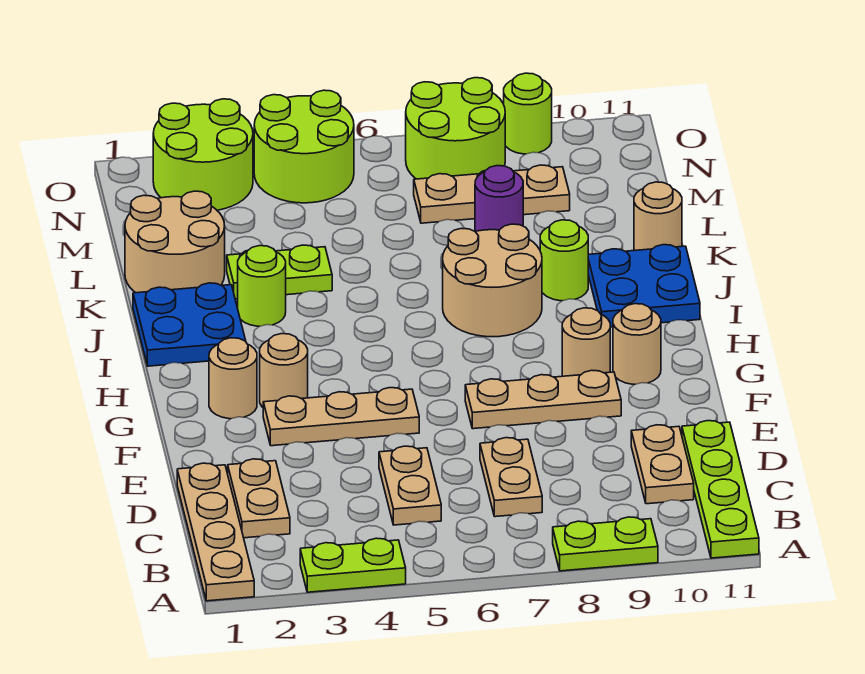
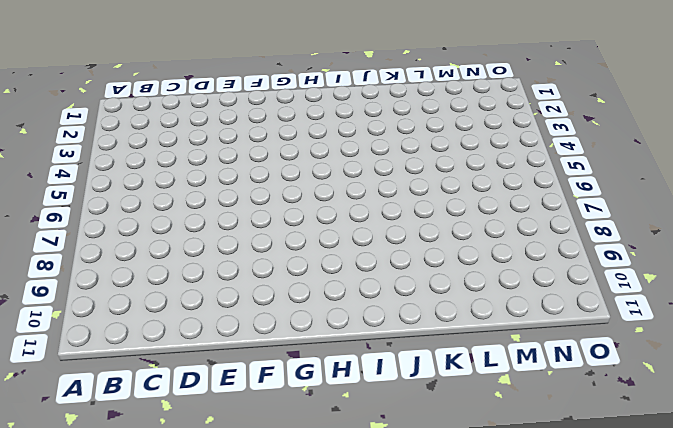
none -> tan 1x4 plate [177,463,254,601]
none -> lime 1x2 plate [300,538,406,592]
none -> lime 1x2 plate [553,517,658,571]

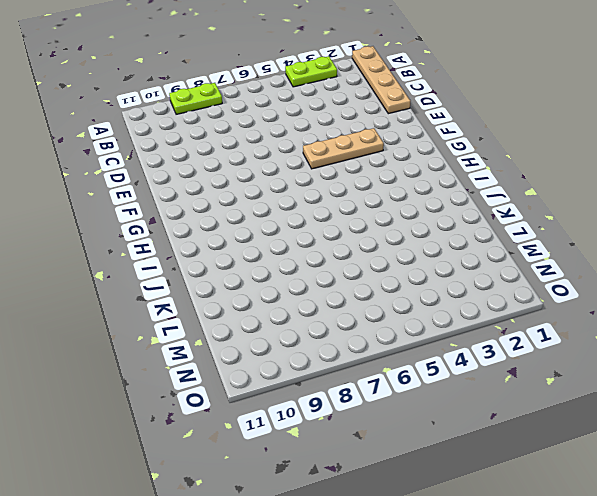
none -> lime 1x4 plate [682,421,759,558]
none -> tan 1x2 plate [228,459,290,538]
none -> tan 1x2 plate [379,446,441,525]

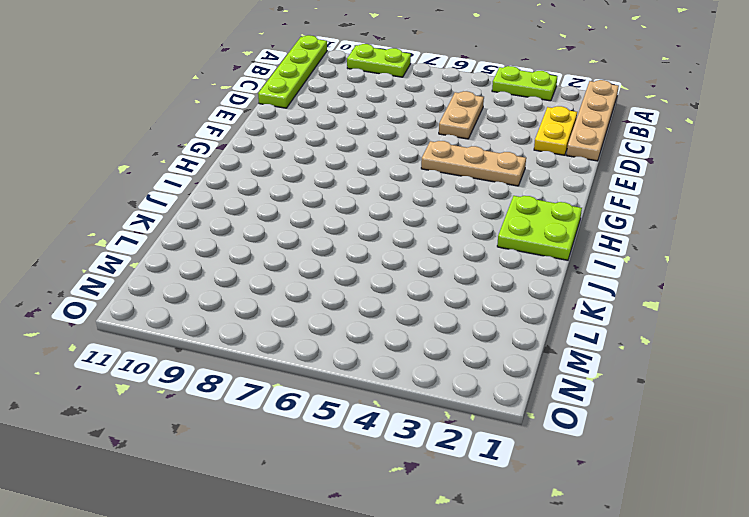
yellow 1x2 plate [534,106,577,155] -> tan 1x2 plate [228,459,290,538]
lime 2x2 plate [497,196,582,260] -> blue 2x2 plate [133,283,246,366]
none -> tan 1x2 plate [480,438,542,517]
none -> tan 1x2 plate [631,425,694,504]
none -> tan 1x3 plate [465,370,621,429]

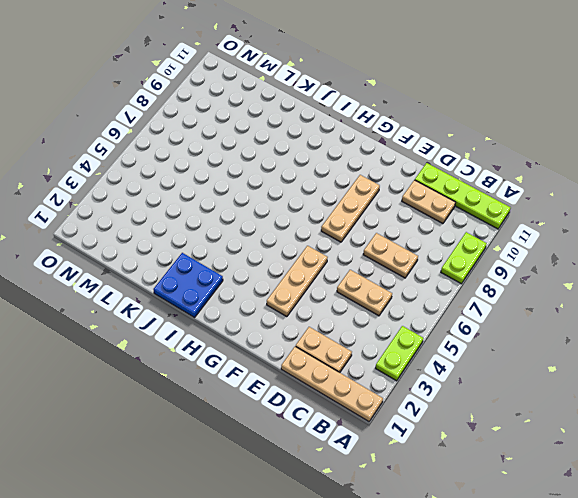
none -> tan 1x1 round brick [209,338,257,419]
none -> tan 1x1 round brick [260,334,308,407]
none -> tan 1x1 round brick [562,308,610,376]

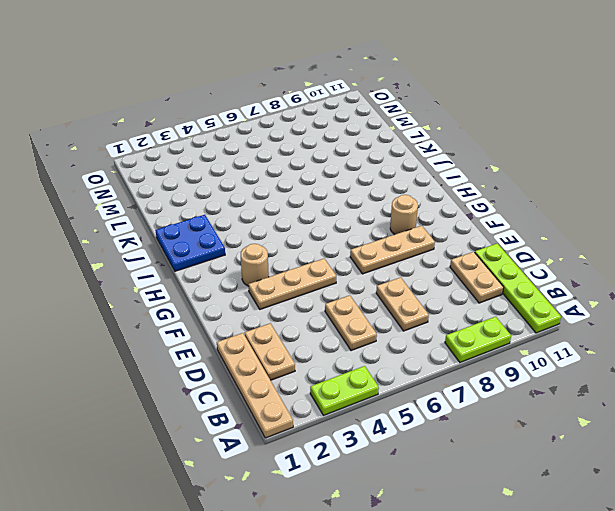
none -> tan 1x1 round brick [209,338,257,419]
none -> tan 1x1 round brick [613,304,661,384]
none -> tan 2x2 round brick [443,224,542,337]

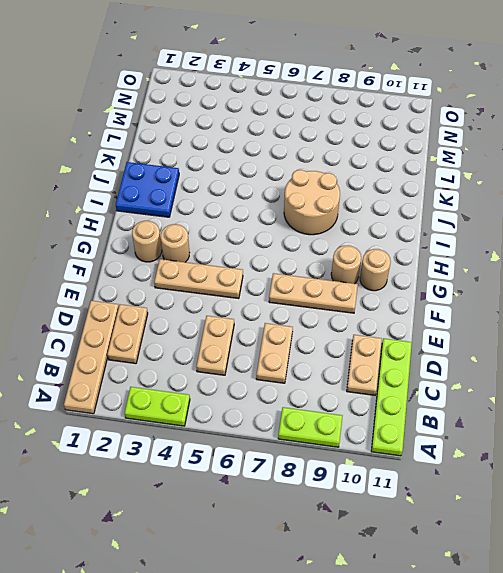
none -> blue 2x2 plate [588,245,700,327]
none -> lime 1x1 round brick [238,246,286,326]
none -> lime 1x1 round brick [540,220,588,301]

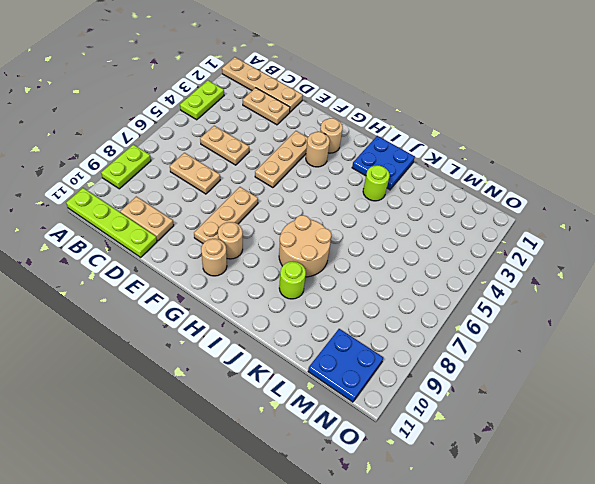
blue 2x2 plate [308,329,383,402] -> blue 2x2 plate moved to [588,245,700,327]
none -> tan 2x2 round brick [125,191,225,293]
none -> lime 1x2 plate [227,245,332,299]
none -> tan 1x1 round brick [634,182,682,251]

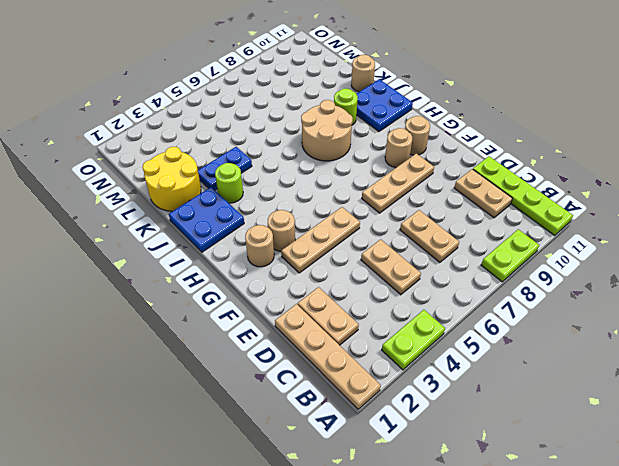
yellow 2x2 round brick [143,147,201,211] -> tan 2x2 round brick [125,191,225,293]
blue 1x2 plate [198,147,252,190] -> lime 1x2 plate [227,245,332,299]
none -> purple 1x1 round brick [475,166,523,231]
none -> tan 1x3 plate [414,165,570,223]
none -> lime 2x2 round brick [153,99,253,210]

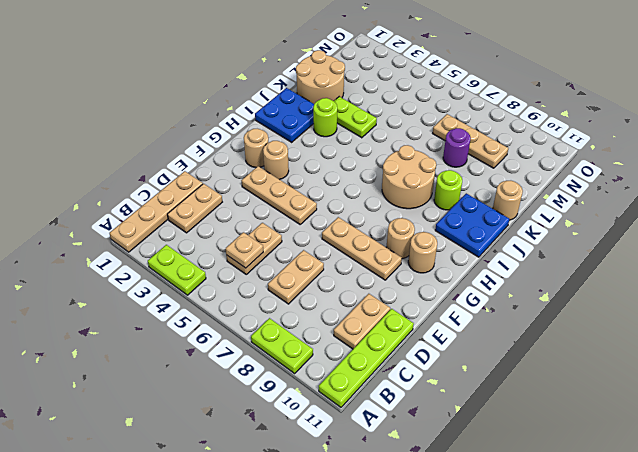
tan 1x1 plate [226,232,263,268] -> none
none -> lime 2x2 round brick [153,99,253,210]
none -> lime 2x2 round brick [254,90,354,203]
none -> lime 2x2 round brick [406,78,505,179]

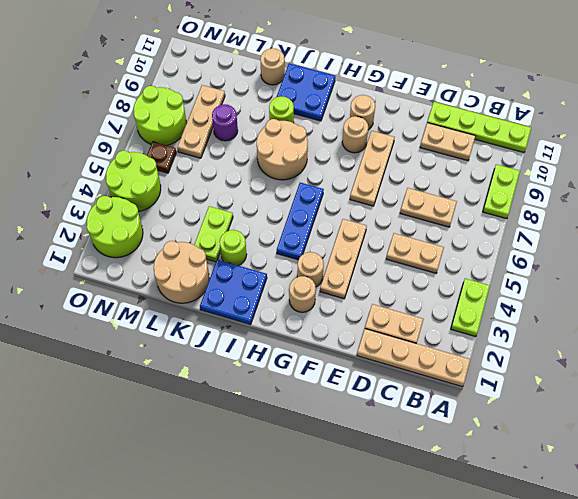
blue 1x3 plate [277,183,324,260] -> none
brown 1x1 plate [147,142,176,173] -> none
none -> lime 1x1 round brick [504,73,552,154]

